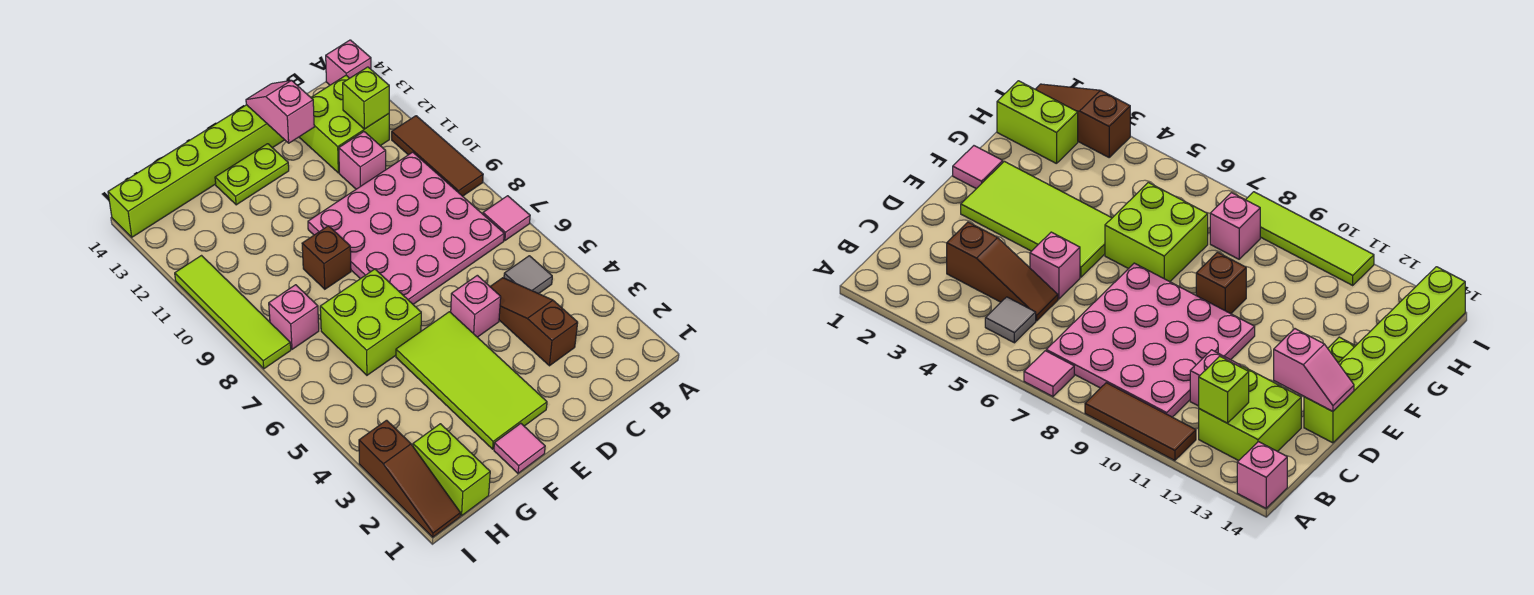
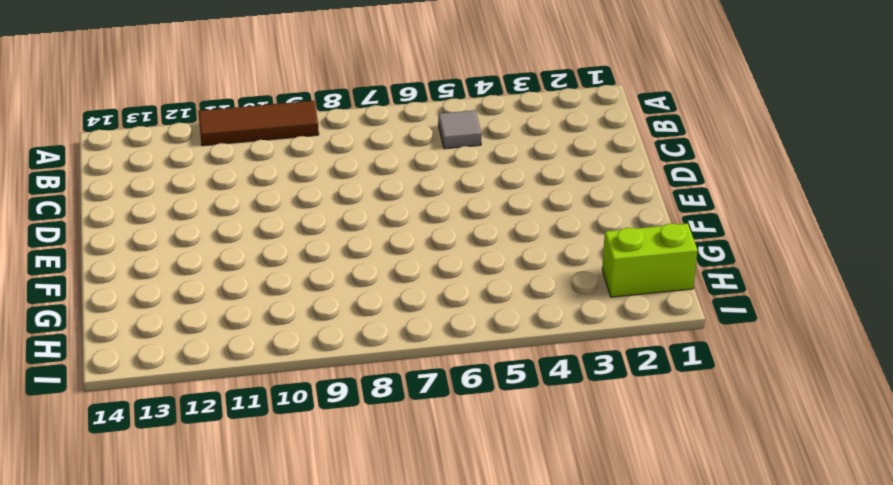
none -> pink 1x1 tile [483,196,530,240]
none -> pink 1x1 brick [326,40,371,85]
none -> pink 4x4 plate [308,152,504,304]

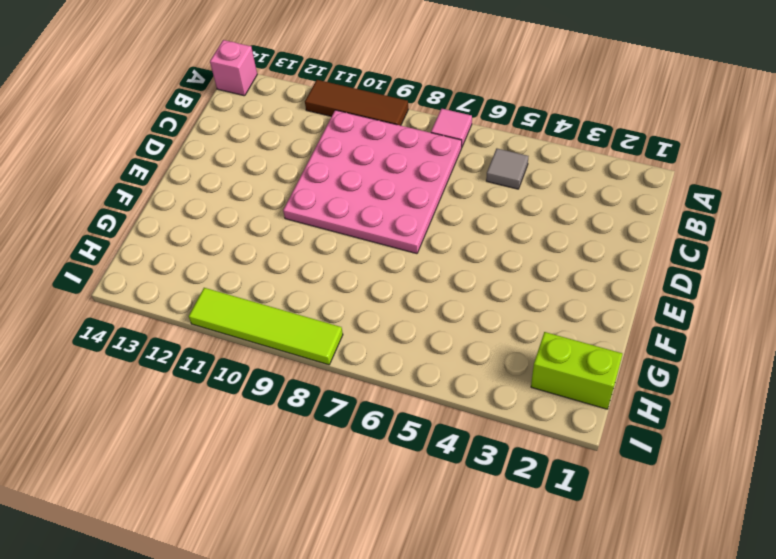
none -> lime 2x2 brick [299,75,389,173]
none -> brown 1x3 slope [490,278,578,366]
none -> pink 1x1 brick [339,132,386,189]

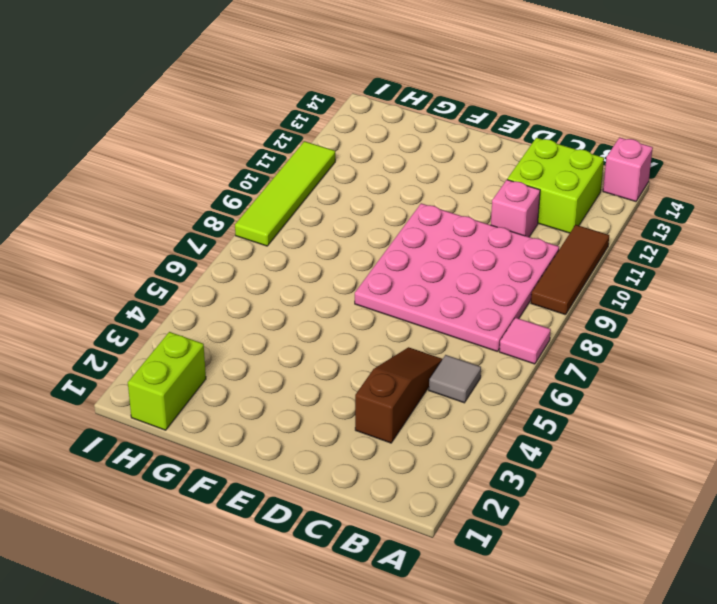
none -> pink 1x1 brick [451,275,501,337]
none -> lime 1x6 brick [108,105,284,237]
none -> lime 2x4 tile [396,312,547,449]

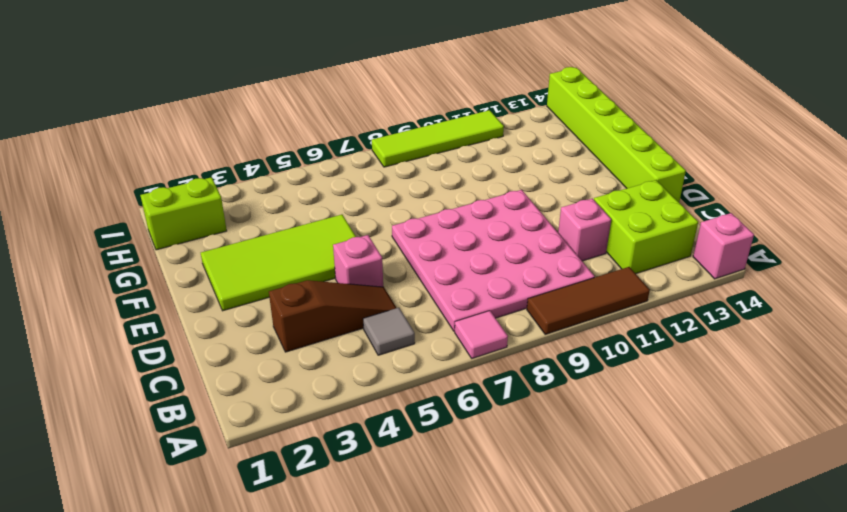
none -> lime 1x2 plate [215,144,289,205]
none -> pink 1x1 tile [494,423,545,473]
none -> lime 2x2 brick [320,269,421,375]

